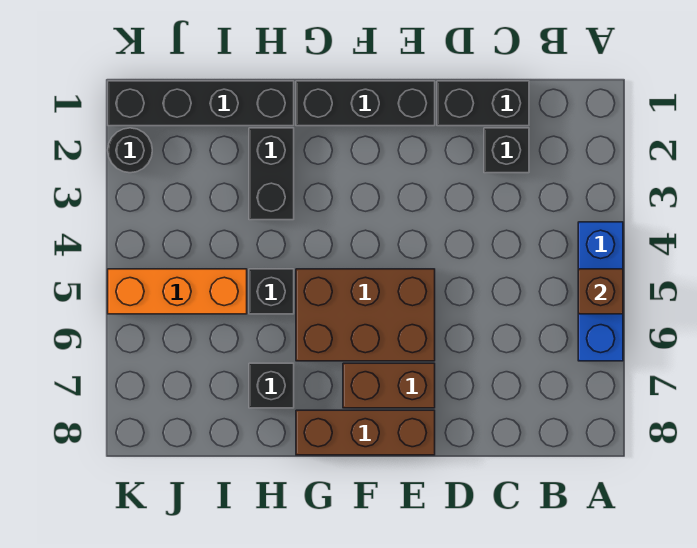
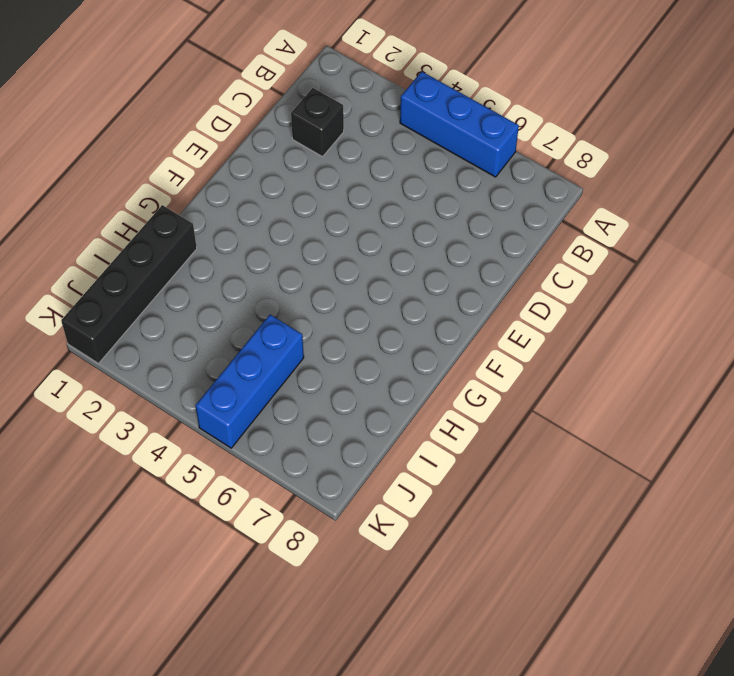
blue 1x3 brick [196,315,304,448] -> orange 1x3 brick [108,269,247,314]
none -> black 1x2 brick [437,81,529,126]
none -> black 1x3 brick [296,81,435,126]
none -> brown 2x3 brick [296,269,435,361]

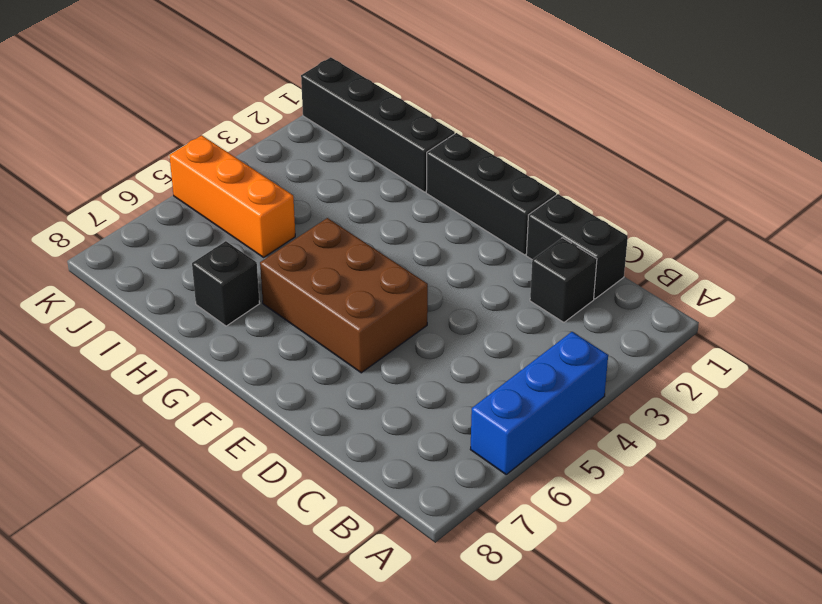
none -> brown 1x2 brick [343,363,435,408]
none -> brown 1x3 brick [296,410,435,455]
none -> black 1x2 brick [249,128,294,220]

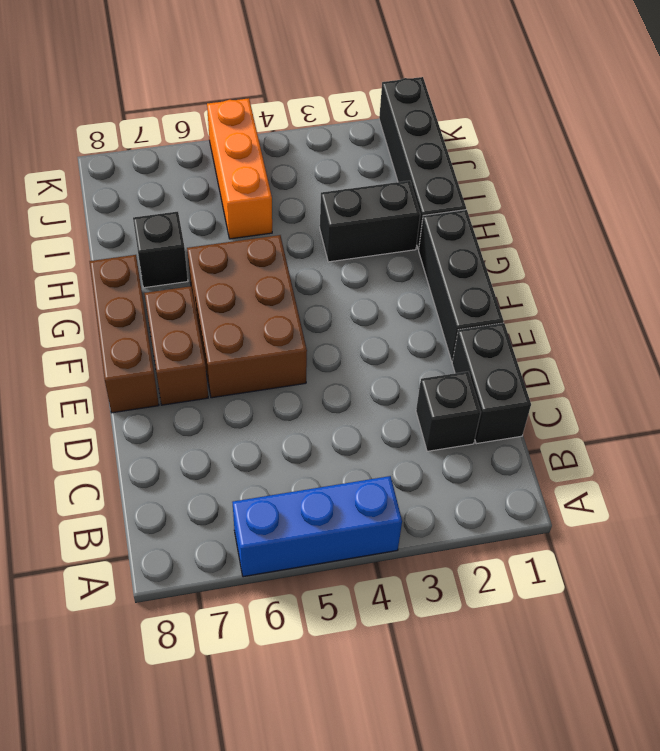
none -> black 1x1 brick [249,269,294,314]
none -> black 1x1 round brick [108,128,152,173]
none -> brown 1x1 brick [578,269,623,314]

